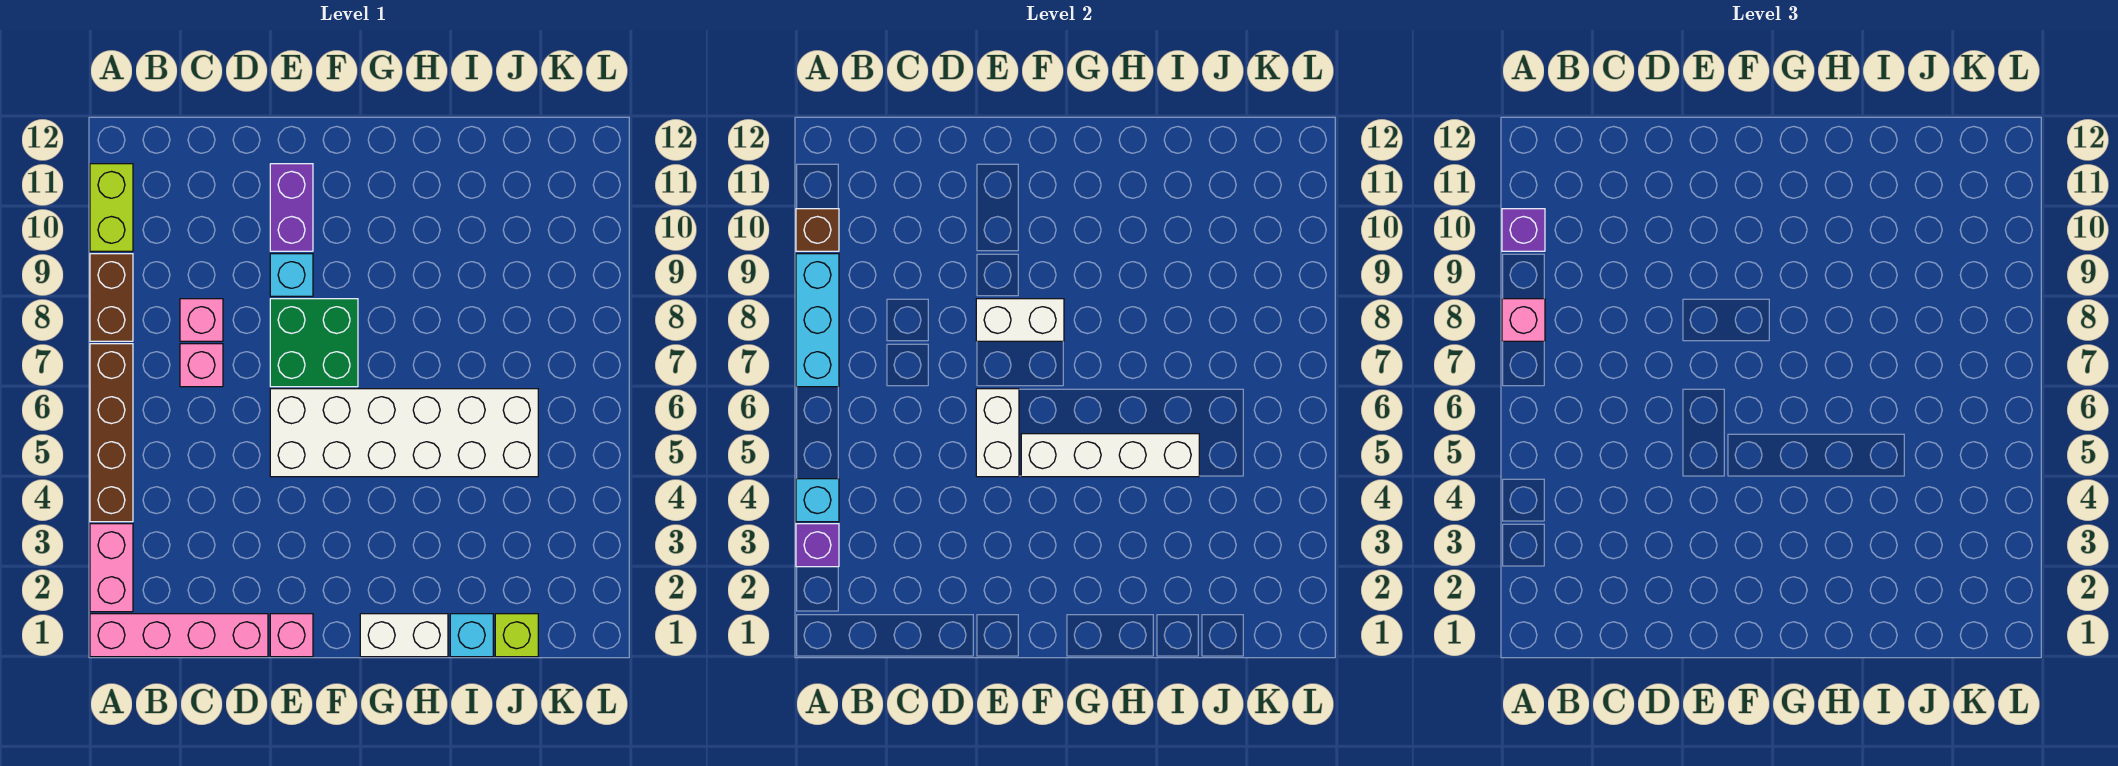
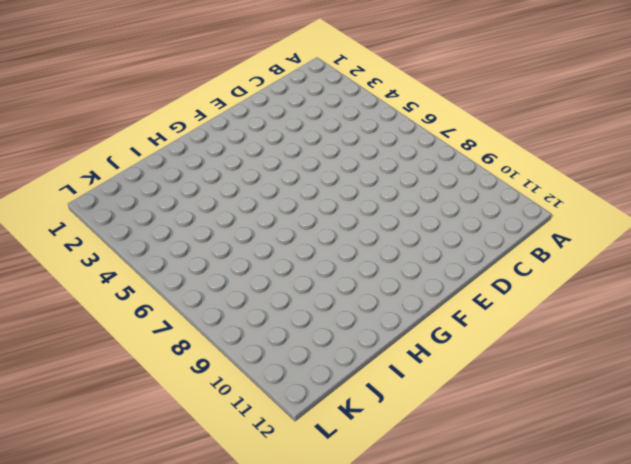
none -> pink 1x4 brick [90,614,268,657]
none -> pink 1x2 brick [90,524,133,612]
none -> brown 1x4 brick [90,344,133,522]

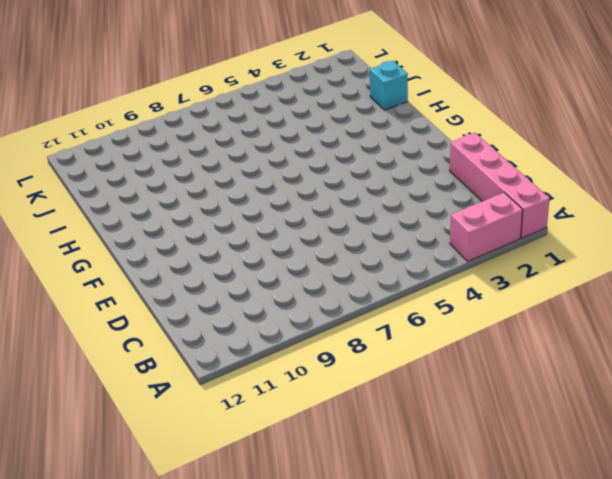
none -> brown 1x4 brick [90,344,133,522]
none -> brown 1x2 brick [90,254,133,341]
none -> lime 1x2 brick [90,164,133,251]

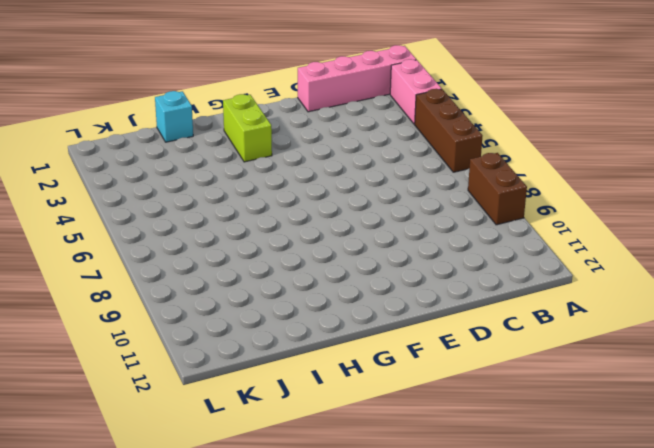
brown 1x3 brick [415,89,483,172] -> brown 1x4 brick [90,344,133,522]
lime 1x2 brick [223,94,272,162] -> lime 1x2 brick moved to [90,164,133,251]
none -> pink 1x1 brick [180,344,223,387]
none -> pink 1x1 brick [180,299,223,341]
none -> pink 1x1 brick [270,614,313,657]

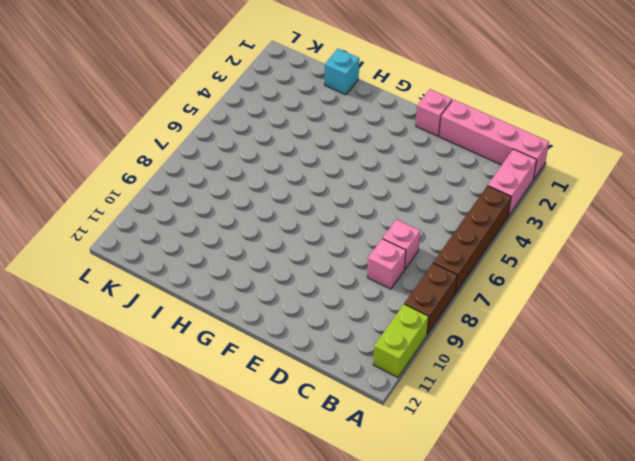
none -> white 2x6 brick [270,389,538,477]
none -> green 2x2 brick [270,299,358,387]
none -> cyan 1x1 brick [270,254,313,296]

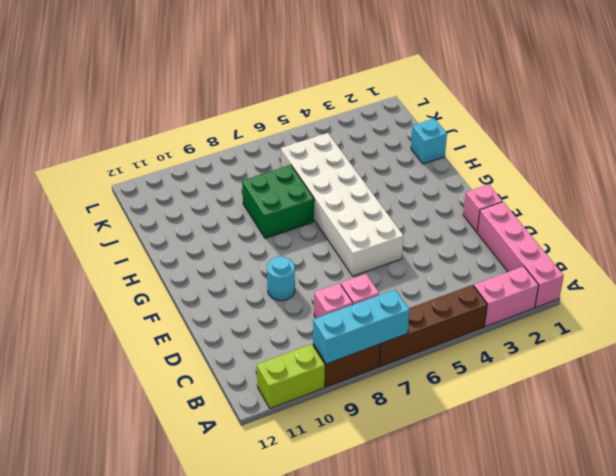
cyan 1x1 round brick [267,256,295,301] -> cyan 1x1 brick [270,254,313,296]
green 2x2 brick [242,165,314,238] -> green 2x2 brick moved to [270,299,358,387]
none -> purple 1x2 brick [270,164,313,251]
none -> white 1x2 brick [360,614,448,657]
none -> lime 1x1 brick [495,614,538,657]

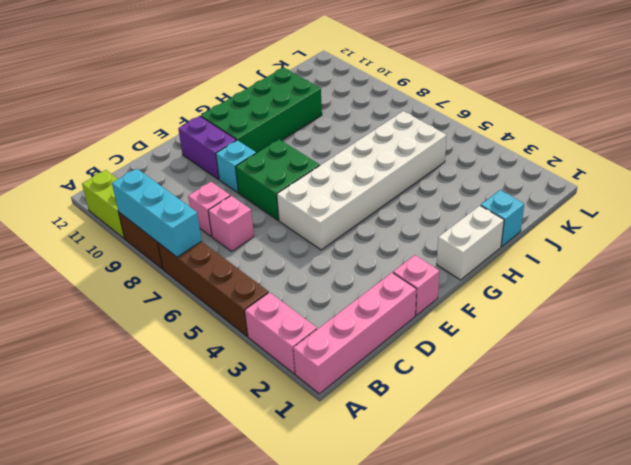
green 2x4 brick [201,67,322,153] -> none
none -> lime 1x1 brick [495,614,538,657]
none -> purple 1x1 brick [796,524,839,567]
none -> cyan 1x1 brick [796,479,839,522]

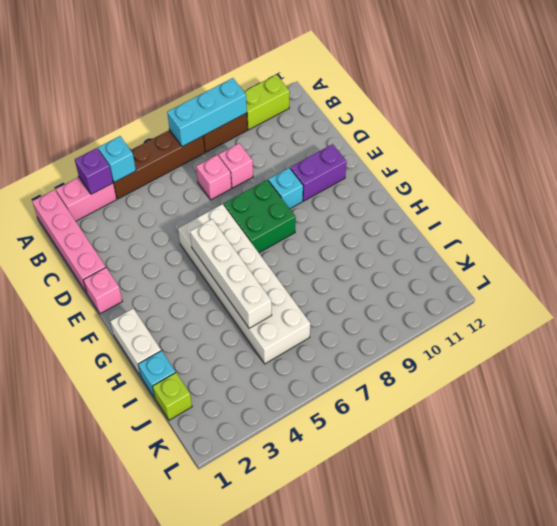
none -> brown 1x1 brick [796,209,839,251]
none -> white 1x2 brick [976,389,1019,477]
none -> white 1x2 brick [976,299,1064,341]

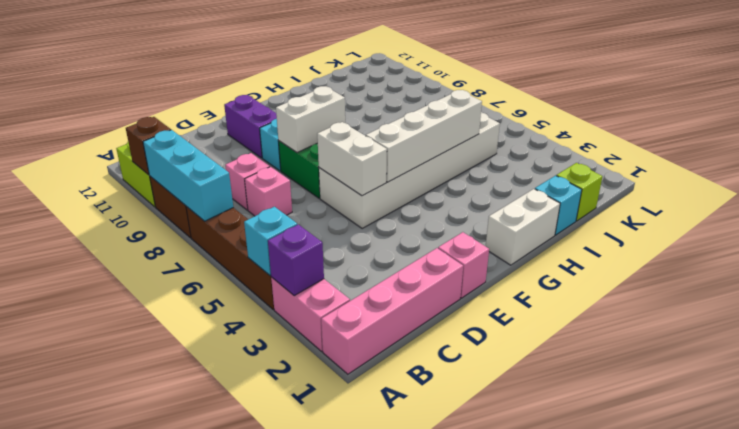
none -> pink 1x1 brick [1502,299,1545,341]
none -> purple 1x1 brick [1502,209,1545,251]

